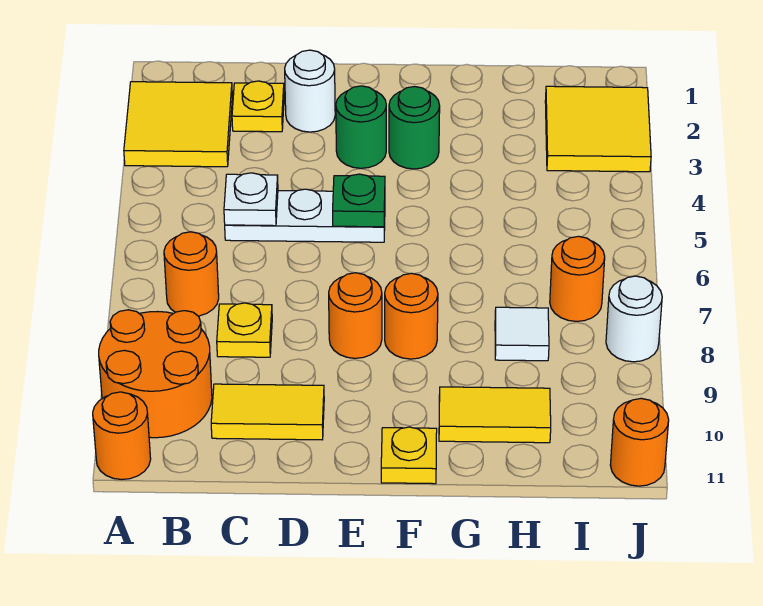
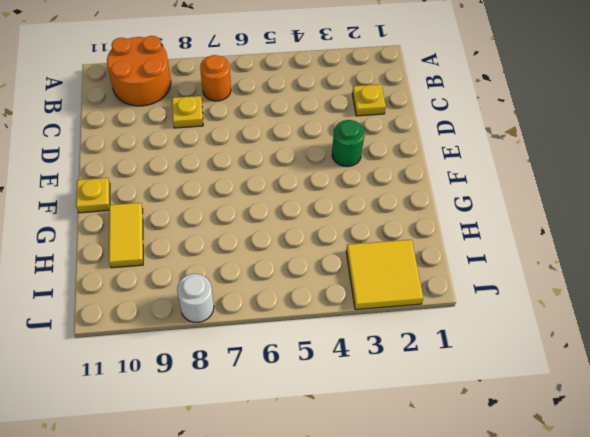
none -> yellow 2x2 tile [124,82,232,167]
none -> orange 1x1 round brick [93,392,151,480]
none -> white 1x3 plate [225,189,385,242]

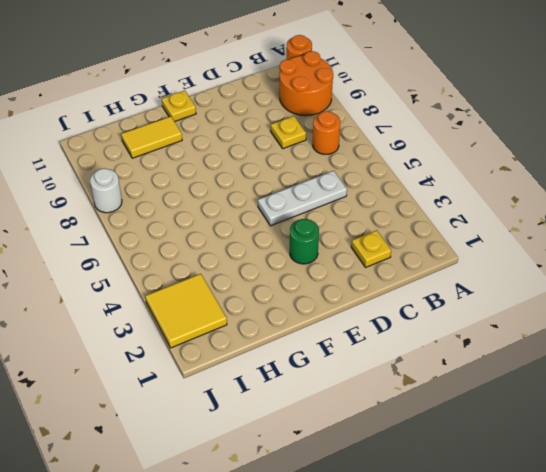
none -> yellow 2x2 tile [124,82,232,167]
none -> yellow 1x2 tile [211,384,324,440]
none -> white 1x1 round brick [285,50,335,132]

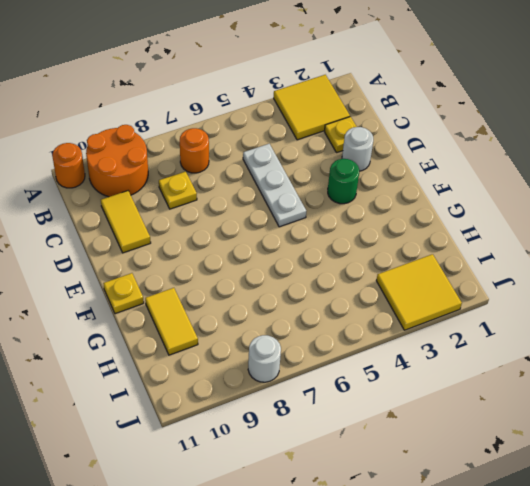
none -> orange 1x1 round brick [329,273,382,358]
none -> green 1x1 round brick [389,87,440,169]
none -> orange 1x1 round brick [385,273,438,359]

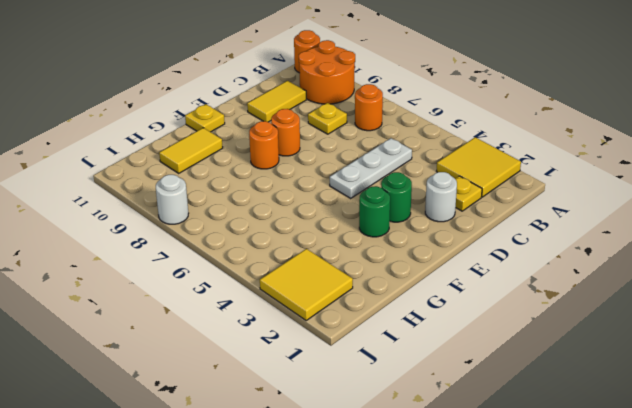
none -> white 1x1 tile [495,307,549,361]
none -> orange 1x1 round brick [550,236,605,321]
none -> orange 1x1 round brick [610,398,669,486]

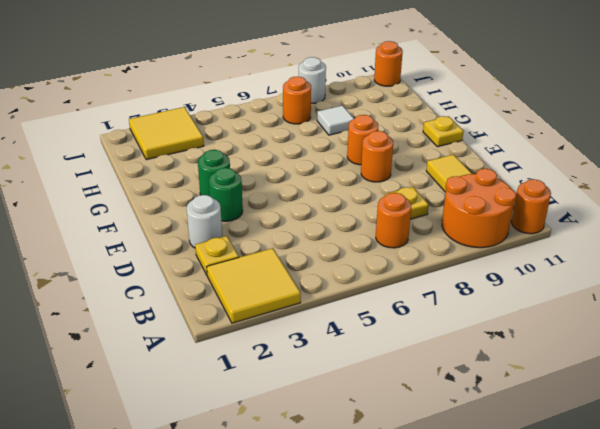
none -> white 1x3 plate [225,189,385,242]
none -> yellow 1x2 tile [439,387,551,443]
none -> white 1x1 plate [224,173,278,226]

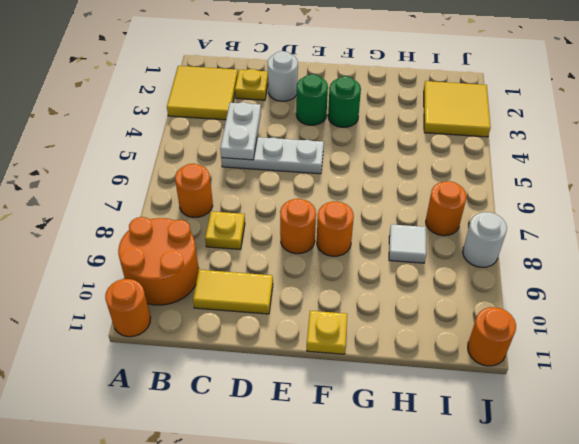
white 1x2 plate [220,102,261,160] -> white 1x1 plate [224,173,278,226]
none -> yellow 1x2 tile [439,387,551,443]
none -> green 1x1 plate [333,174,385,227]

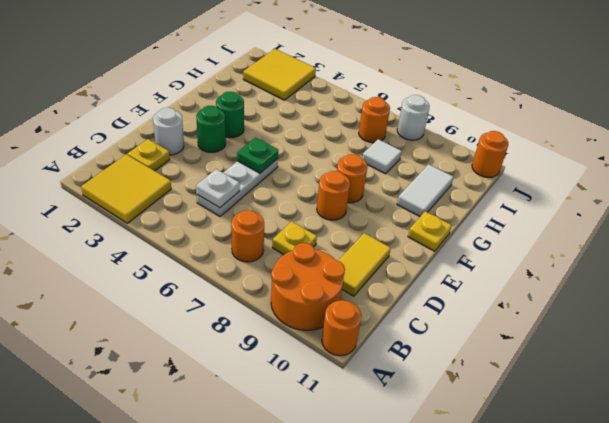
white 1x2 tile [397,164,454,216] -> yellow 1x2 tile [439,387,551,443]

